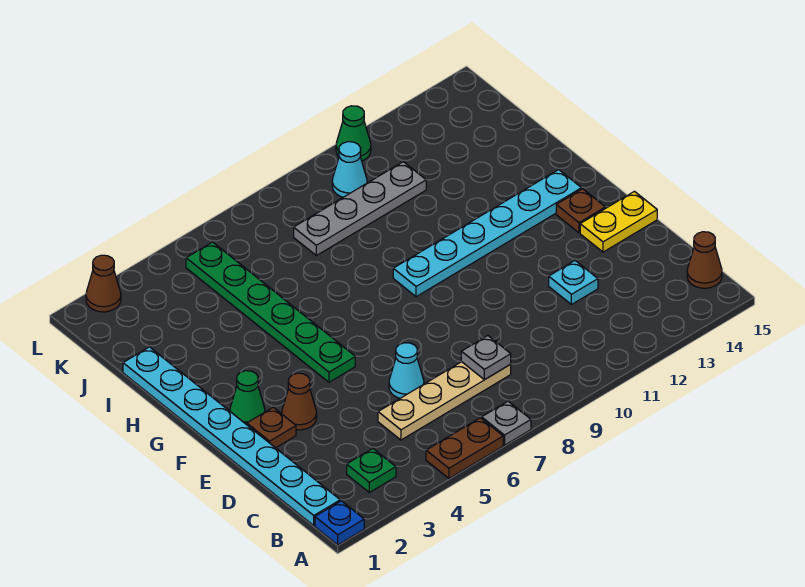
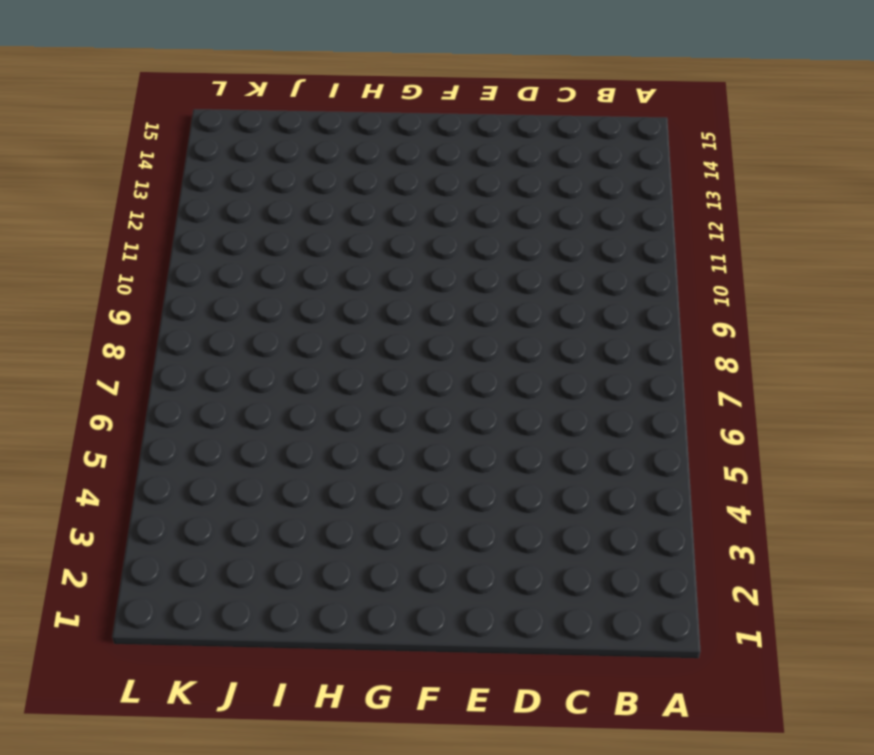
none -> blue 1x1 plate [315,501,364,545]
none -> brown 1x2 plate [426,418,503,478]
none -> grey 1x1 plate [482,401,531,445]

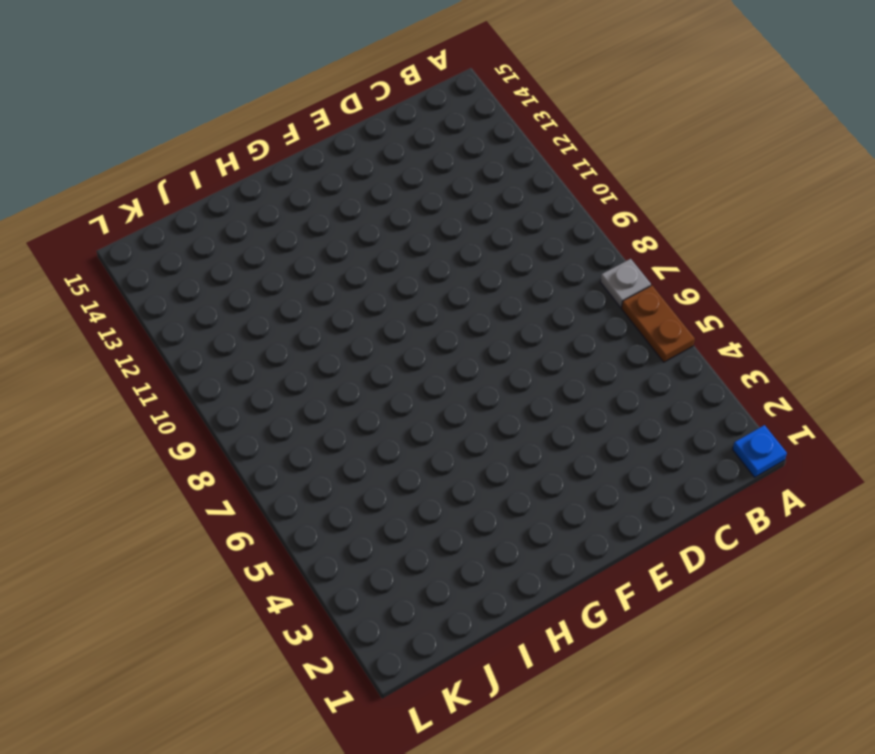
none -> cyan 1x8 plate [123,347,340,526]
none -> green 1x1 plate [347,449,396,492]
none -> brown 1x1 cone [687,232,722,288]

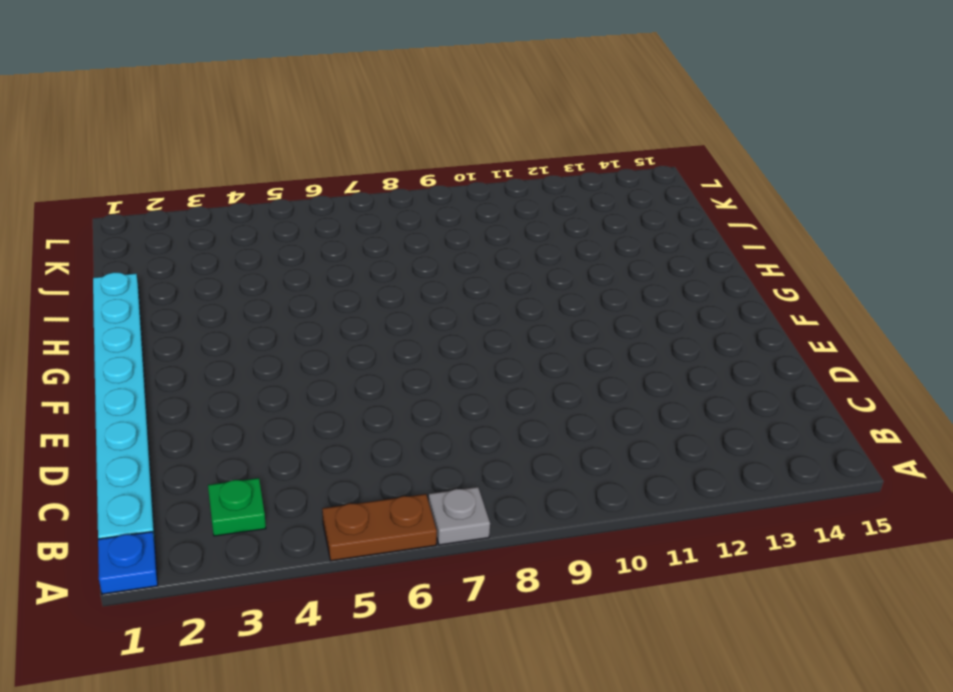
none -> brown 1x1 cone [687,232,722,288]
none -> tan 1x4 plate [378,362,511,440]
none -> cyan 1x1 cone [389,343,424,398]

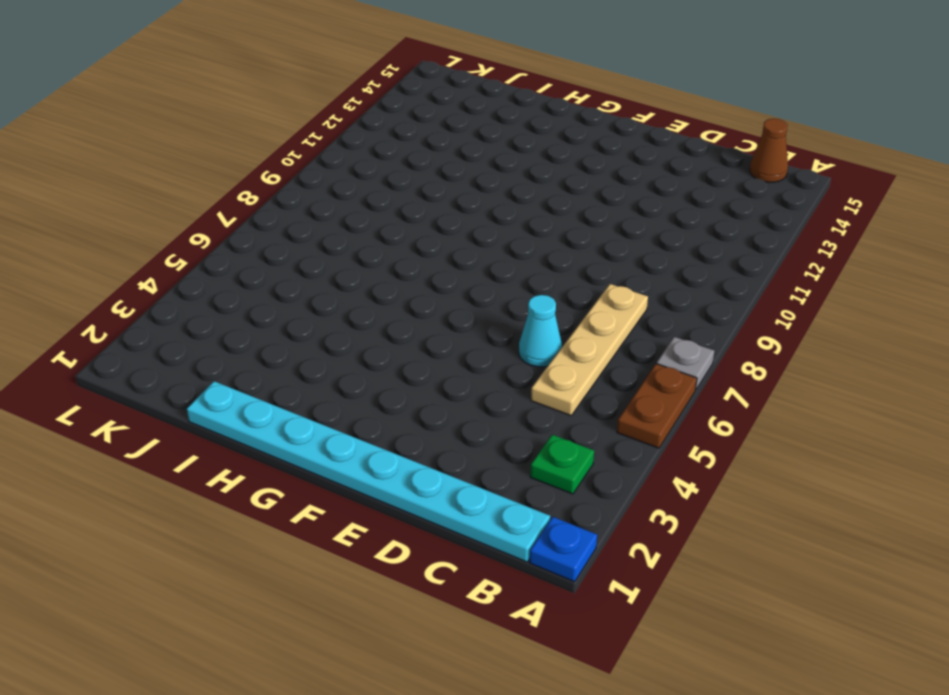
none -> cyan 1x1 plate [549,261,598,305]
none -> brown 1x1 plate [247,407,296,448]
none -> brown 1x1 cone [282,373,317,430]

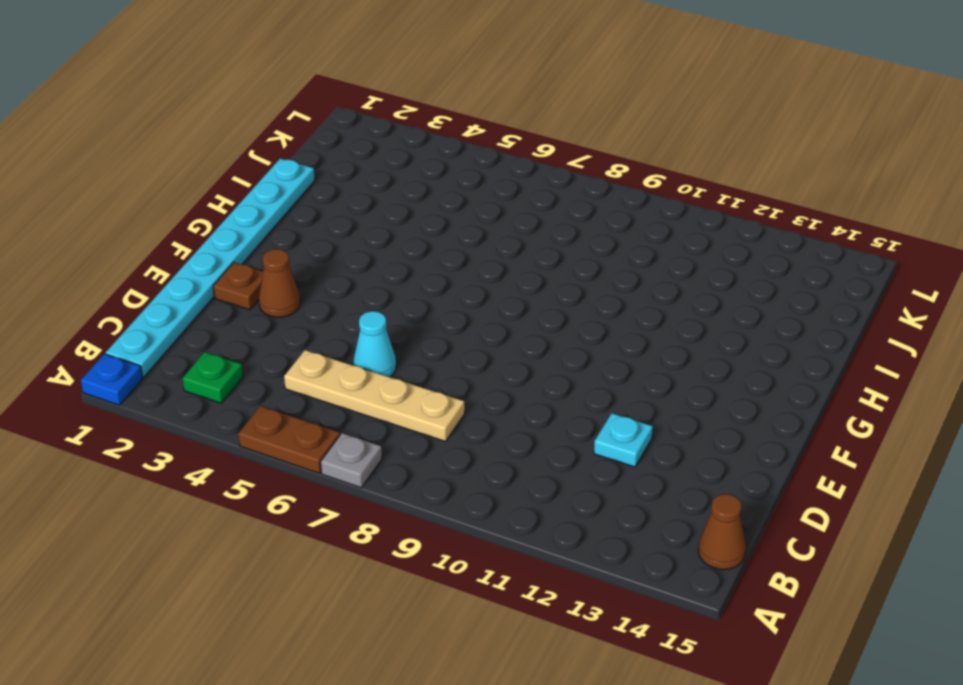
none -> yellow 1x2 plate [580,191,657,252]
none -> green 1x1 cone [230,371,265,425]
none -> green 1x6 plate [186,242,355,382]

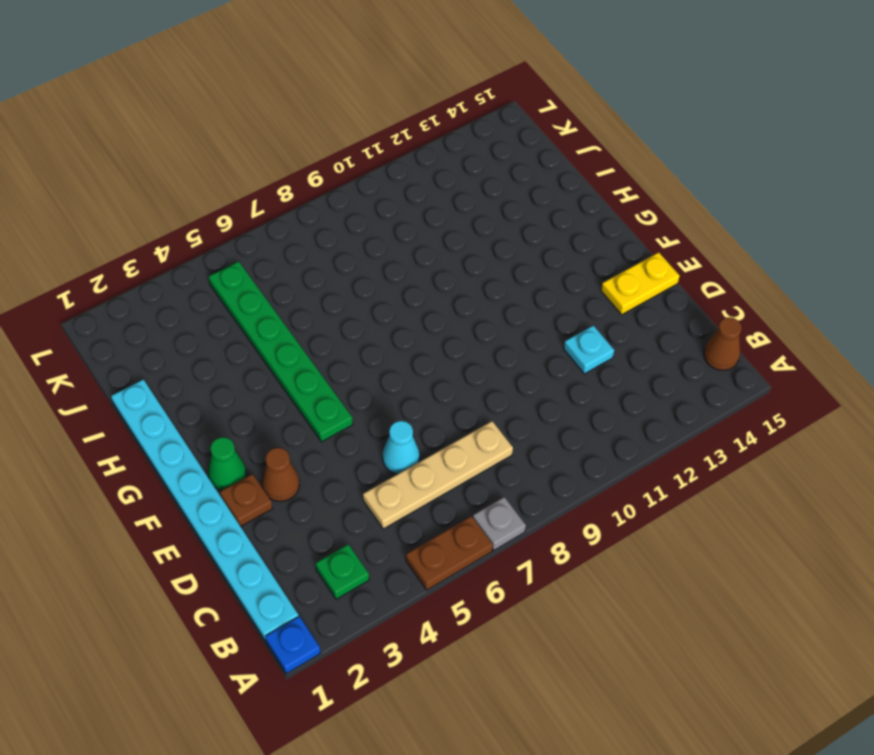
none -> brown 1x1 plate [556,189,606,233]
none -> cyan 1x6 plate [393,170,582,297]
none -> grey 1x4 plate [294,162,426,255]

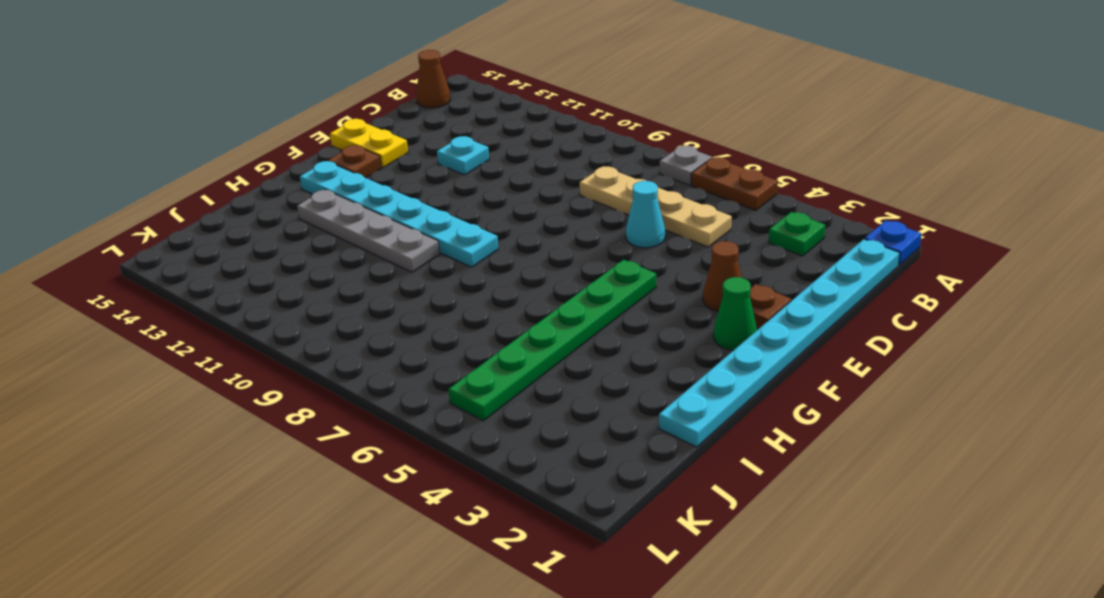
grey 1x4 plate [297,190,440,272] -> grey 1x4 plate moved to [294,162,426,255]
none -> cyan 1x1 cone [332,142,367,197]
none -> brown 1x1 cone [86,255,121,312]
none -> green 1x1 cone [336,106,371,161]

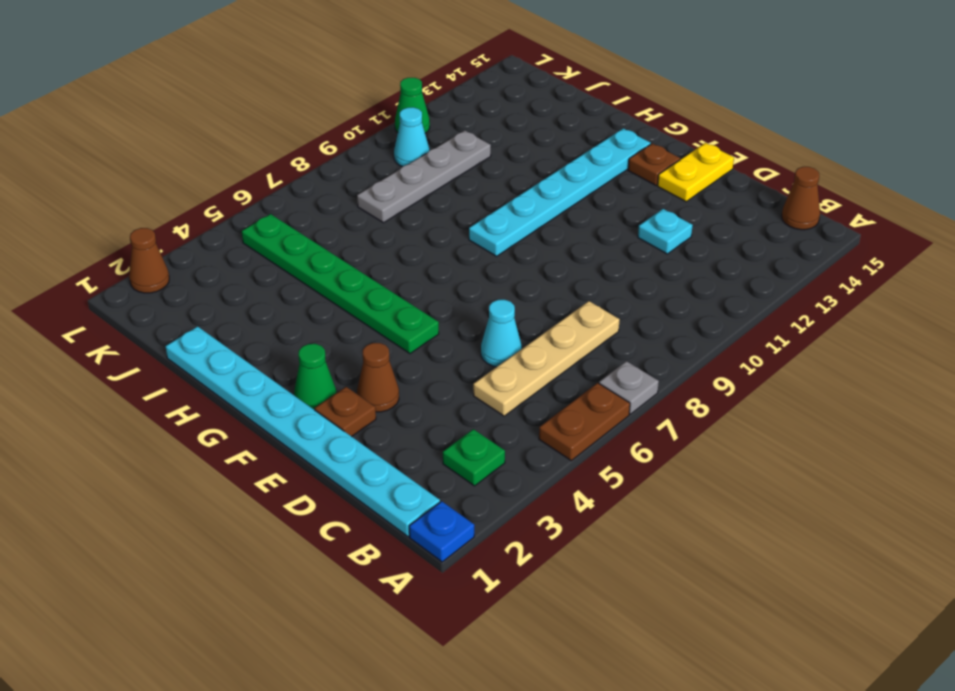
none -> grey 1x1 plate [461,336,511,380]

